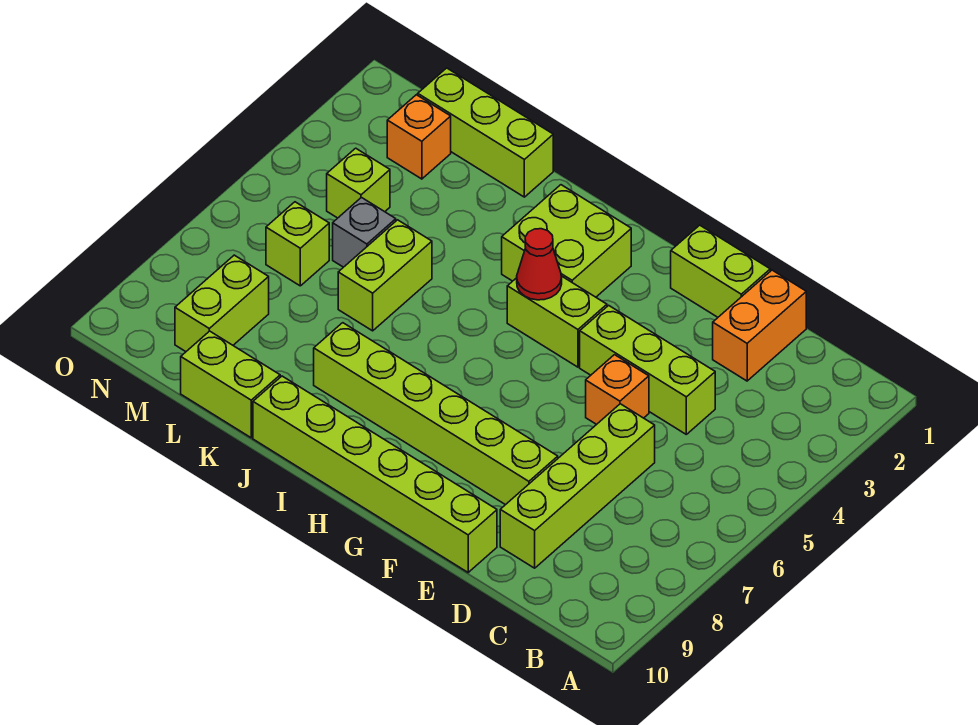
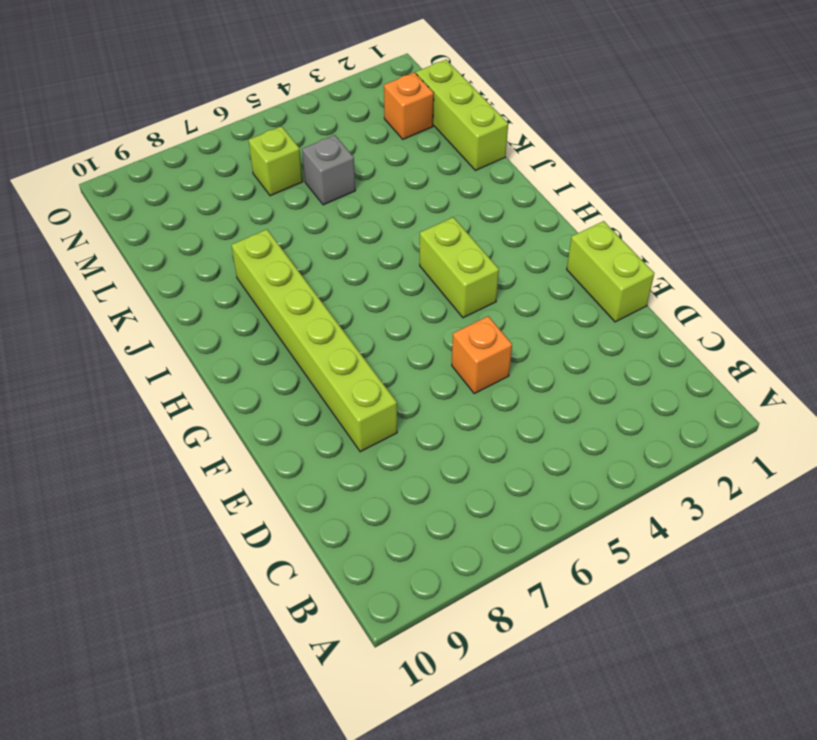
none -> orange 1x2 brick [713,270,806,381]
none -> lime 1x3 brick [580,305,715,434]
none -> lime 1x4 brick [500,404,655,568]

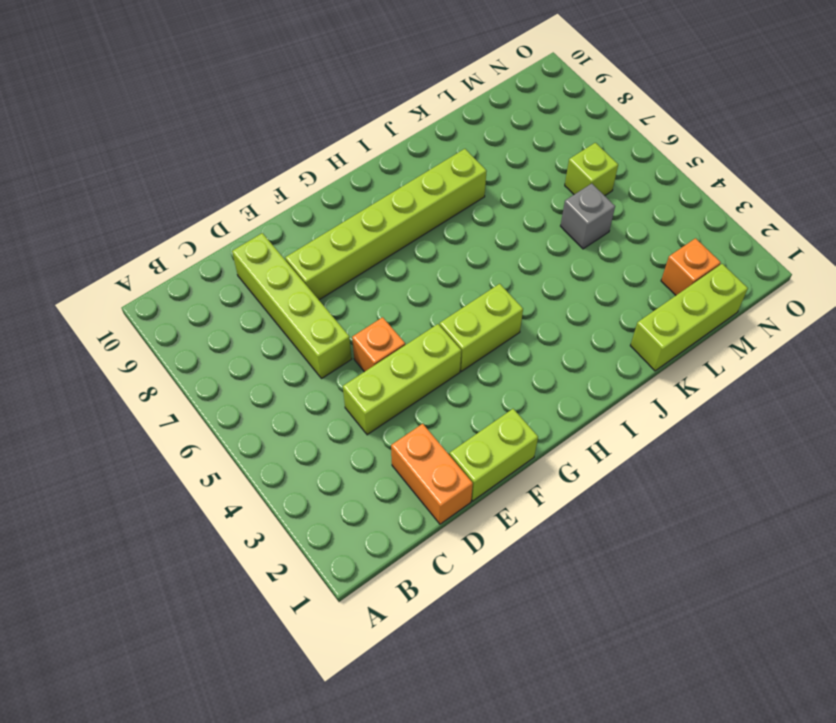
none -> lime 1x6 brick [253,376,497,572]
none -> lime 2x2 brick [502,185,631,297]
none -> lime 1x2 brick [338,220,432,331]

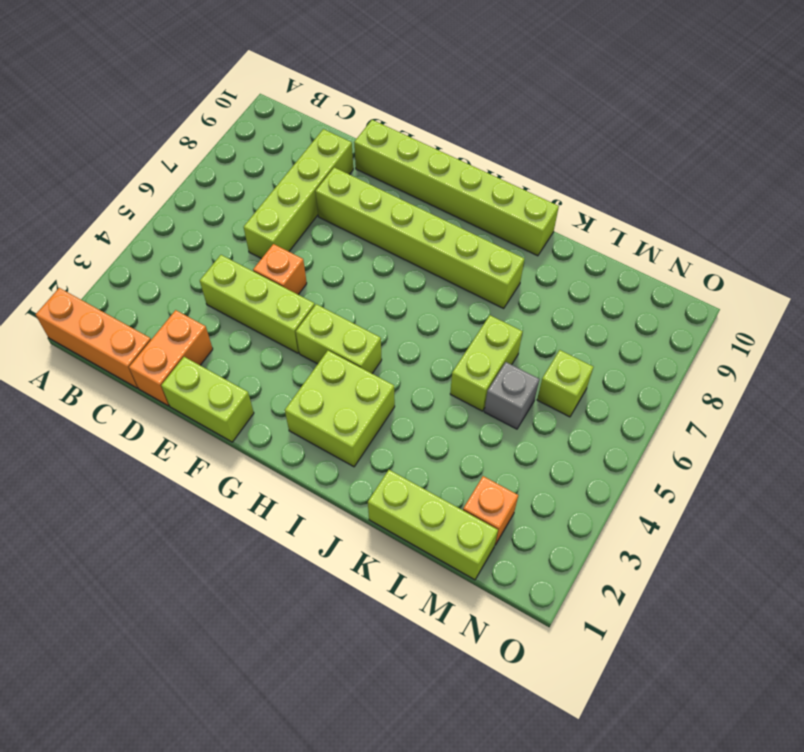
orange 1x3 brick [35,288,151,388] -> none
none -> lime 1x2 brick [181,331,280,438]
none -> lime 1x1 brick [327,148,390,218]
none -> lime 1x2 brick [175,255,269,352]

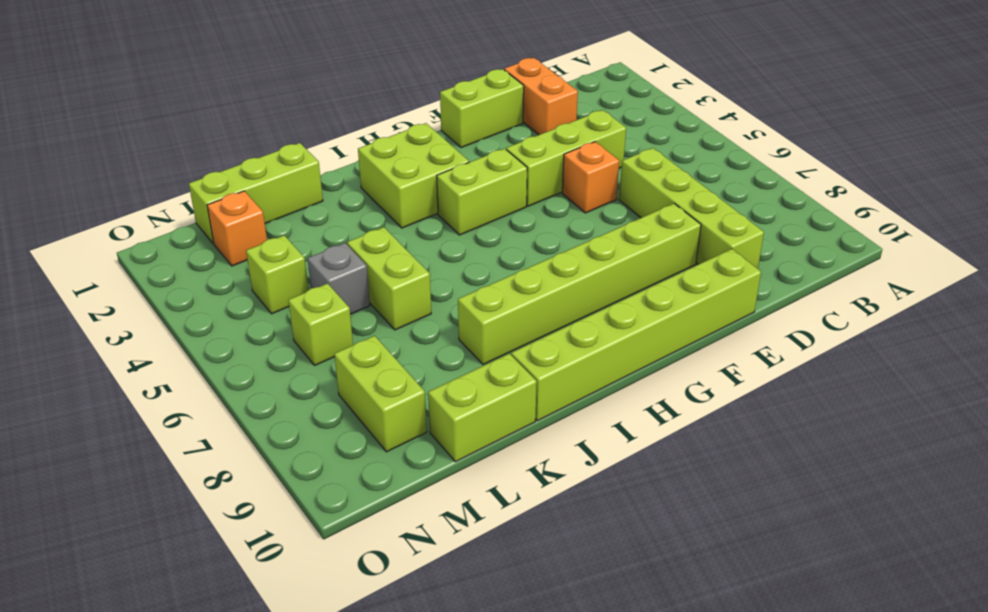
none -> red 1x1 cone [517,229,562,300]

